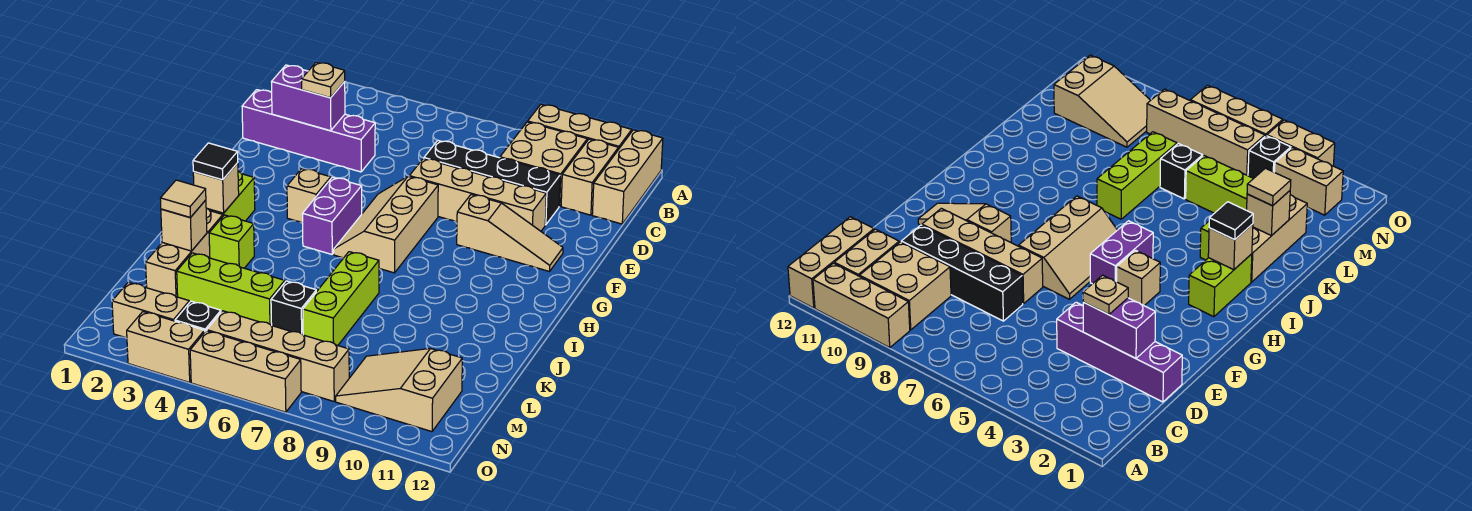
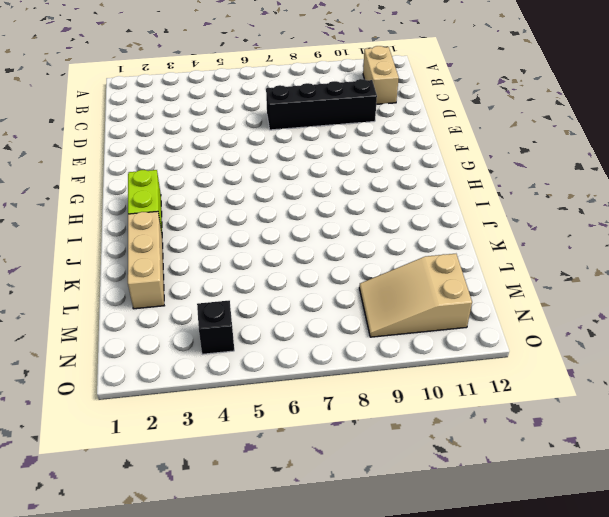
none -> tan 1x3 brick [528,105,632,150]
none -> tan 1x3 brick [592,130,663,224]
none -> tan 2x2 brick [500,122,587,206]

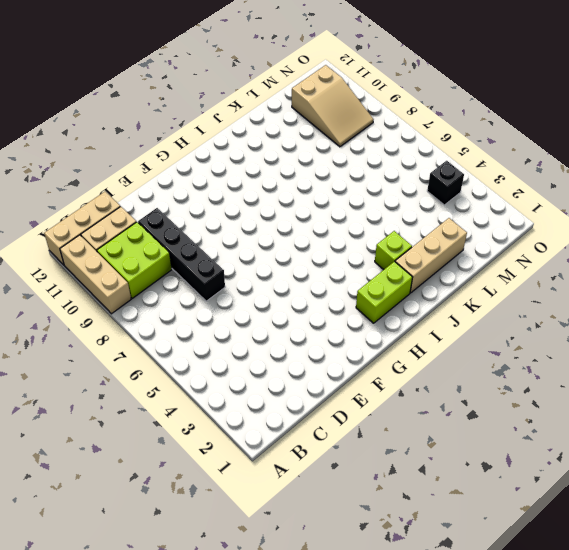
lime 2x2 brick [97,222,172,299] -> tan 2x2 brick [500,122,587,206]
none -> purple 1x4 brick [242,90,375,172]
none -> tan 1x4 brick [409,158,546,231]
none -> tan 2x3 slope [334,176,438,273]

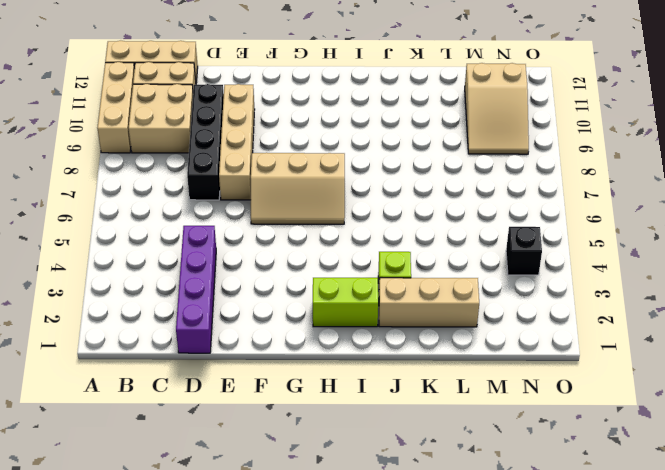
none -> tan 1x3 slope [457,194,563,271]
none -> tan 1x1 brick [287,169,331,223]
none -> purple 1x2 brick [302,177,362,254]

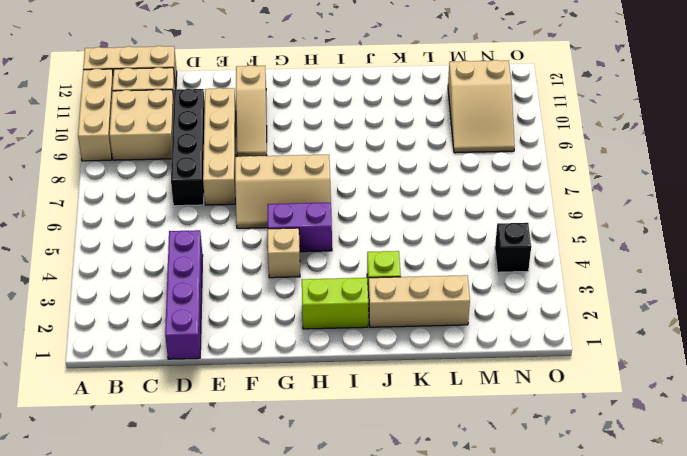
tan 1x3 slope [236,65,267,157] -> tan 1x3 slope turned to [457,194,563,271]
none -> lime 1x3 brick [303,252,379,345]
none -> lime 1x3 brick [177,253,285,326]
none -> black 1x1 brick [271,281,316,334]

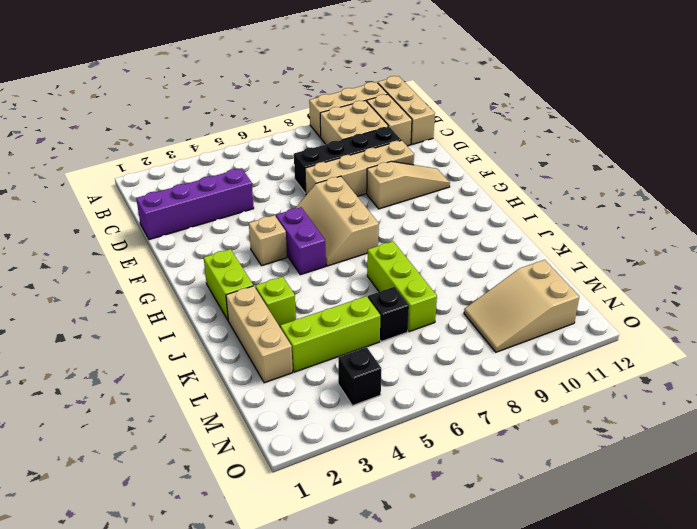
none -> tan 1x2 brick [112,282,189,338]
none -> tan 1x4 brick [207,311,349,401]
none -> tan 1x2 brick [127,312,205,382]

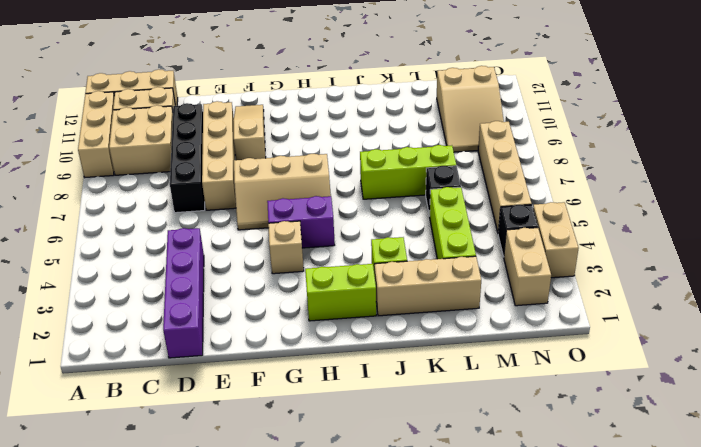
none -> tan 1x3 brick [190,331,301,412]
none -> purple 1x2 brick [272,65,345,131]
none -> tan 1x1 brick [193,163,239,213]

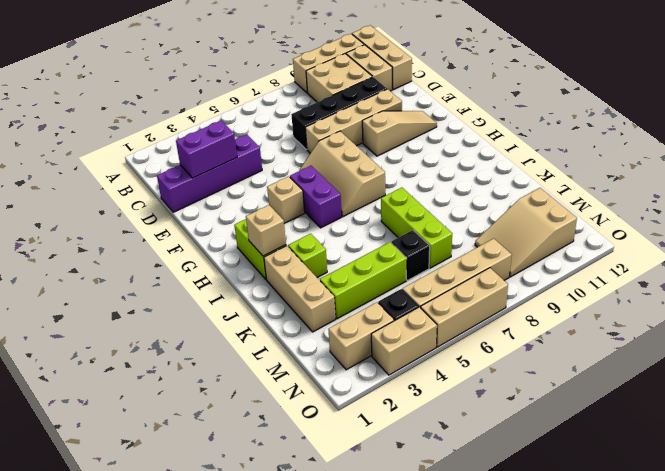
none -> tan 1x1 brick [161,200,207,251]
none -> tan 1x1 plate [302,62,345,98]
none -> black 1x1 tile [193,143,238,180]

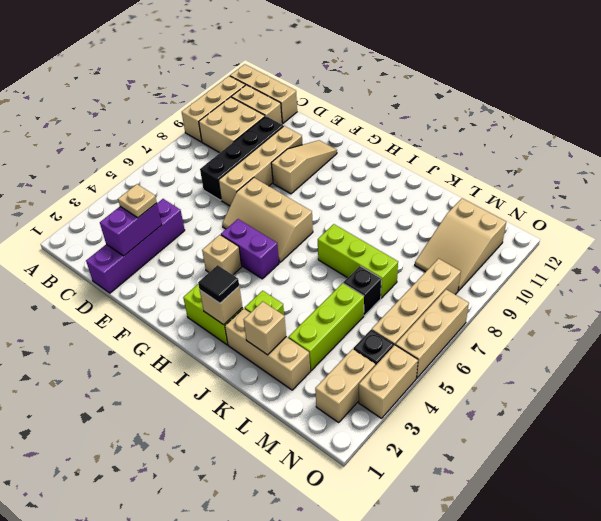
none -> tan 1x1 tile [160,180,206,217]

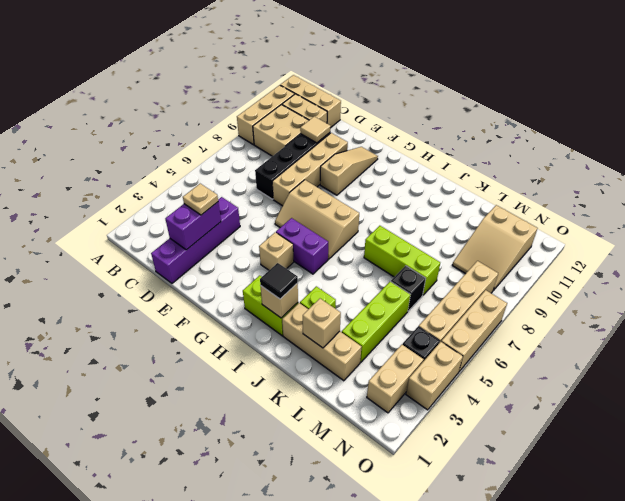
tan 1x1 tile [300,116,331,143] -> tan 1x1 tile moved to [160,180,206,217]

